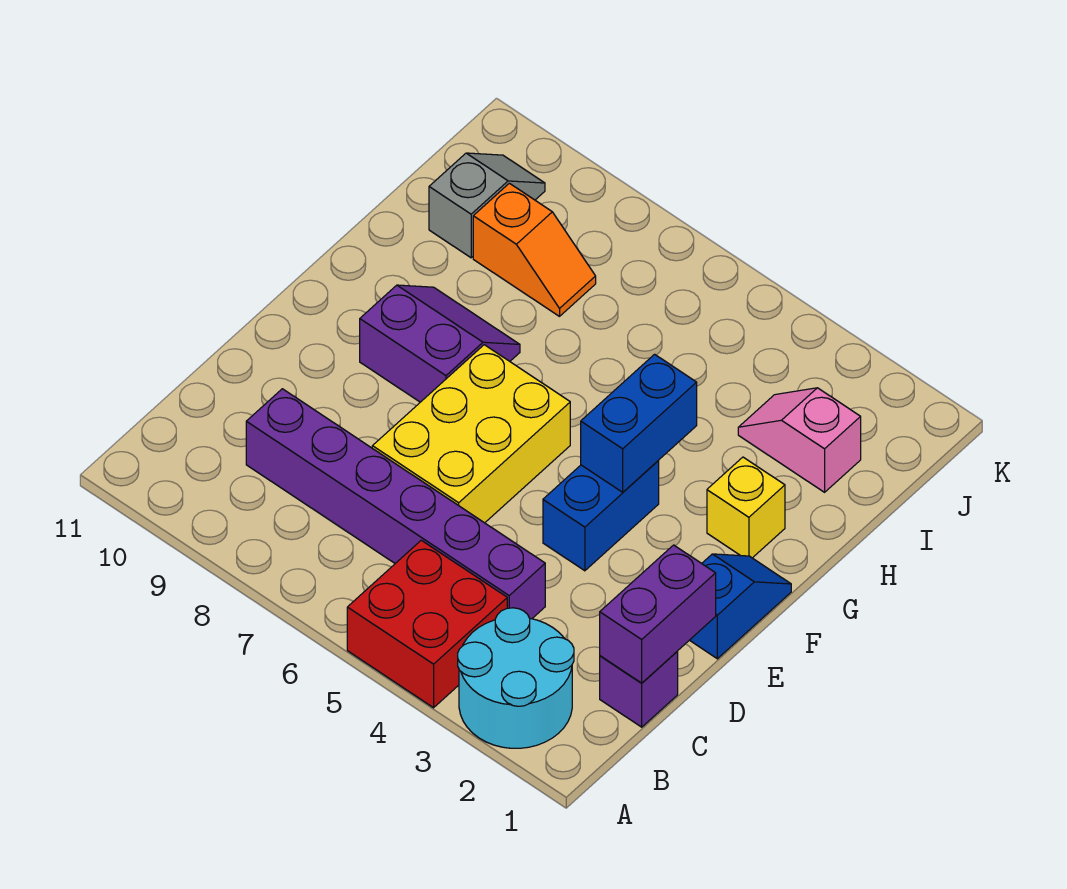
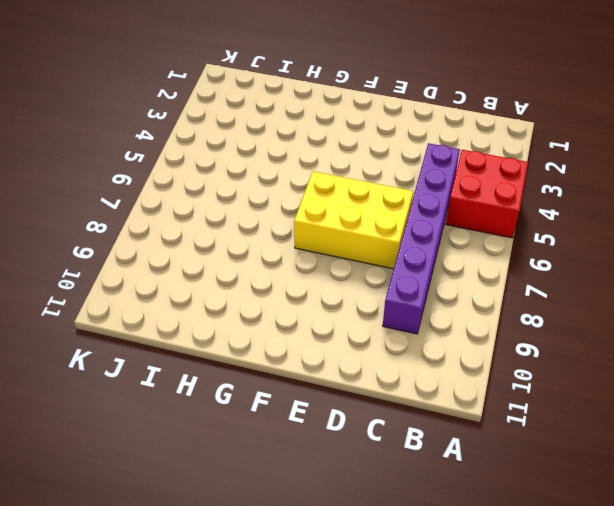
none -> cyan 2x2 round brick [458,608,574,748]
none -> purple 1x1 brick [600,651,678,727]
none -> blue 1x2 slope [690,554,791,659]

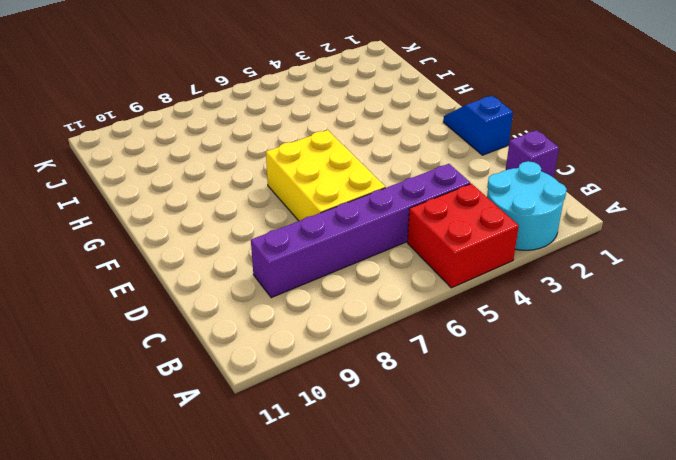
none -> blue 1x2 brick [543,461,659,571]
none -> purple 2x2 slope [360,285,520,402]
none -> yellow 1x1 brick [707,457,785,558]

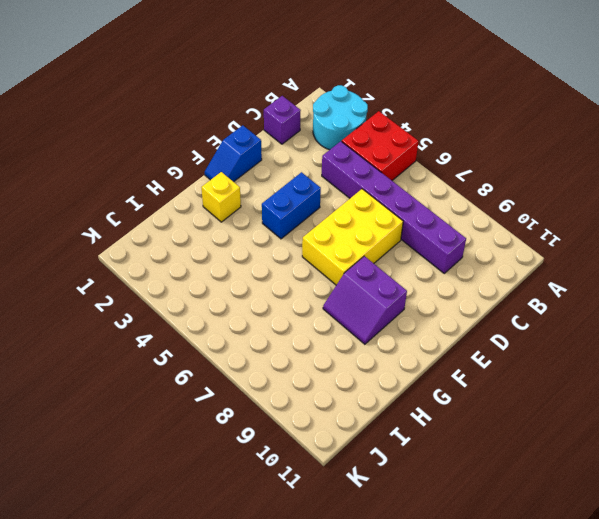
none -> pink 1x2 slope [738,388,861,492]
none -> orange 1x2 slope [473,183,596,316]
none -> grey 1x2 slope [429,153,545,258]

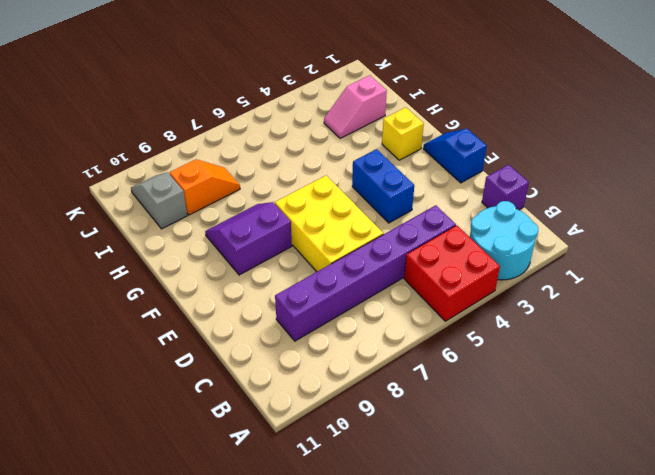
none -> purple 1x2 brick [600,545,716,683]
none -> blue 1x2 brick [581,354,697,492]

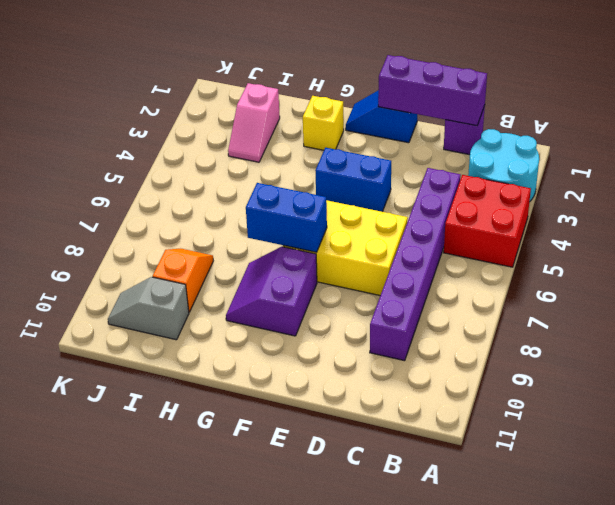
purple 1x3 brick [378,55,487,126] -> purple 1x2 brick [600,545,716,683]
blue 1x2 brick [246,183,327,252] -> blue 1x2 brick moved to [581,354,697,492]

